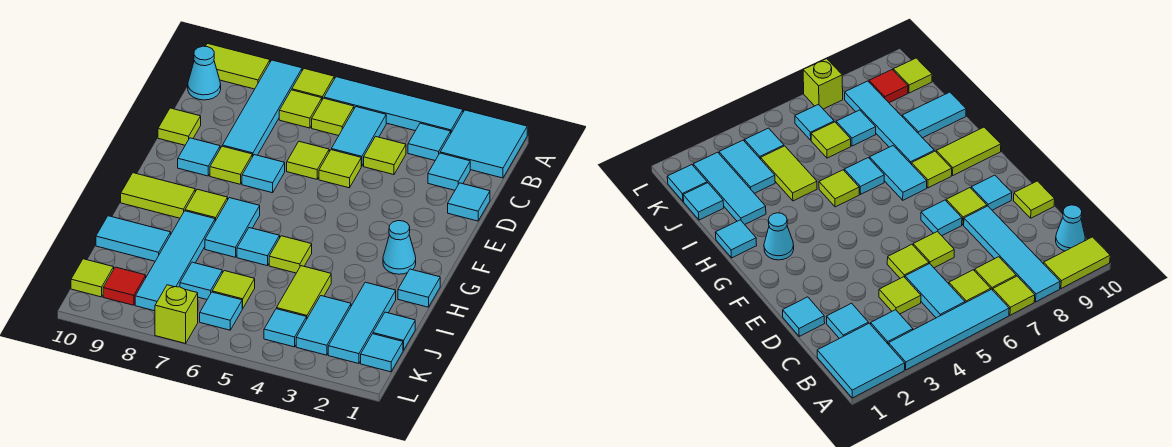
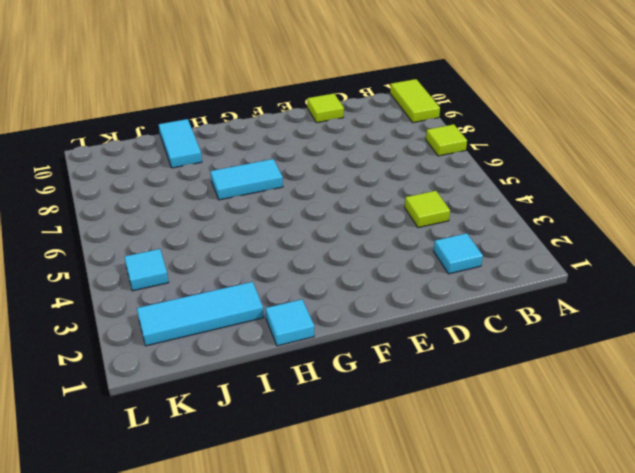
none -> cyan 2x2 tile [440,110,527,178]
none -> cyan 1x4 tile [324,77,463,132]
none -> cyan 1x4 tile [222,60,302,157]
none -> cyan 1x1 tile [408,123,451,160]

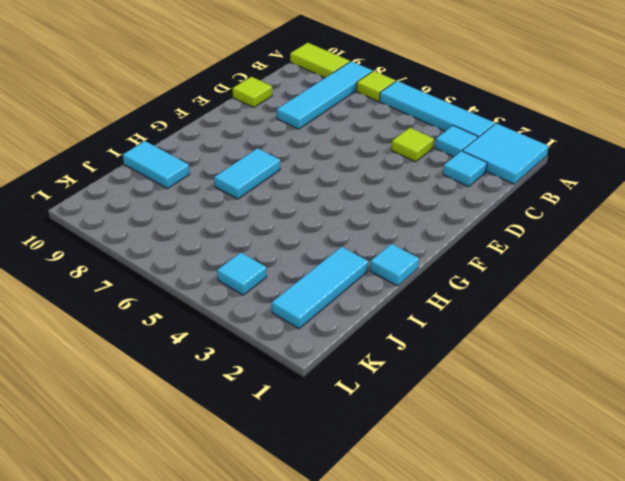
none -> cyan 1x2 tile [331,107,386,166]
none -> lime 1x1 tile [312,98,354,136]
none -> lime 1x1 tile [279,90,322,128]
none -> cyan 1x1 cone [188,46,221,100]

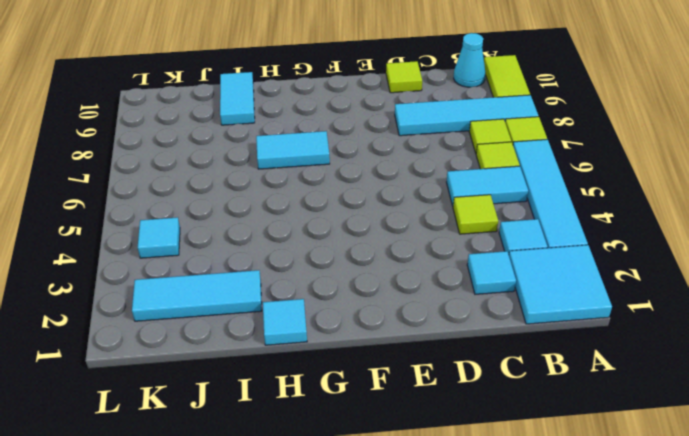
none -> cyan 1x1 tile [448,183,490,221]
none -> lime 1x1 tile [319,150,361,188]
none -> lime 1x1 tile [287,141,329,179]
none -> cyan 1x1 tile [242,155,285,193]

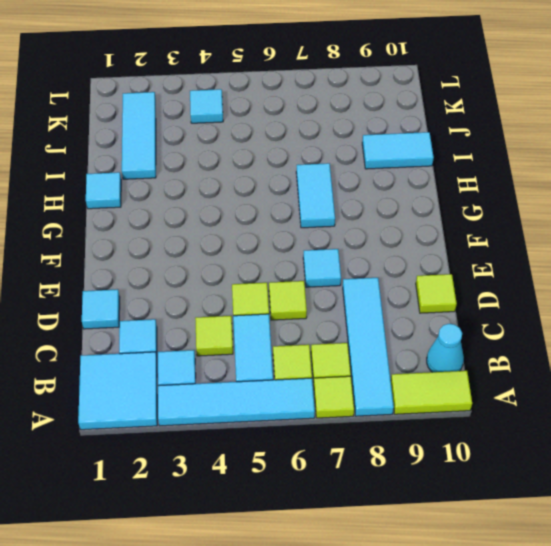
none -> lime 1x1 tile [210,146,252,184]
none -> cyan 1x1 tile [178,138,220,176]
none -> cyan 1x1 cone [383,221,416,274]
none -> lime 1x1 tile [185,189,228,221]

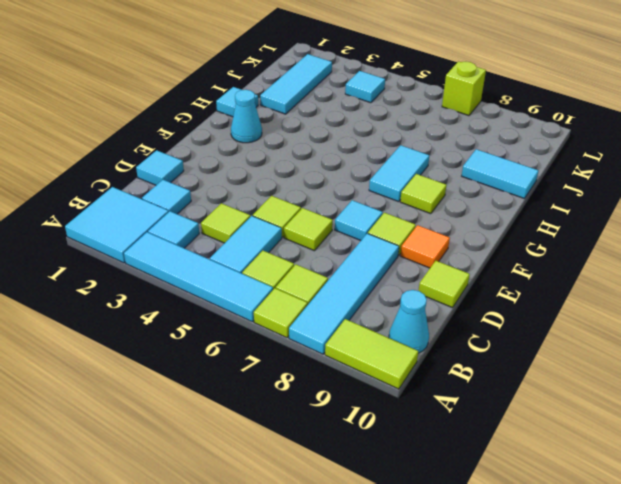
orange 1x1 tile [401,225,450,268] -> cyan 1x1 tile [178,138,220,176]
none -> lime 1x2 tile [121,173,195,218]
none -> lime 1x1 tile [269,236,312,273]
none -> cyan 1x1 tile [237,228,280,266]
none -> cyan 1x4 tile [135,211,215,311]

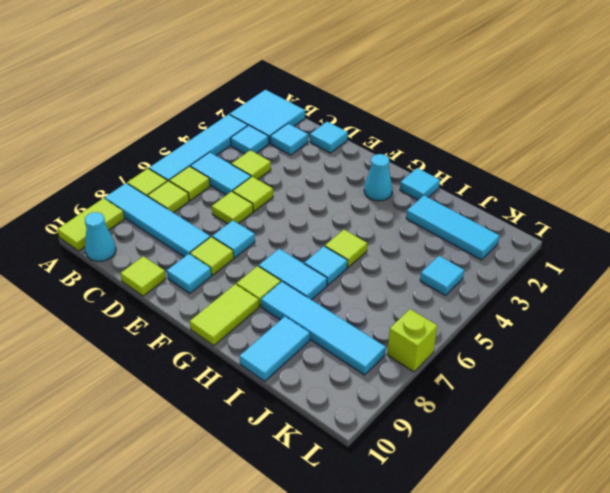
none -> lime 1x2 tile [277,266,331,318]
none -> cyan 1x1 tile [373,312,415,350]
none -> cyan 1x2 tile [296,296,351,355]
none -> lime 1x1 tile [212,271,255,308]

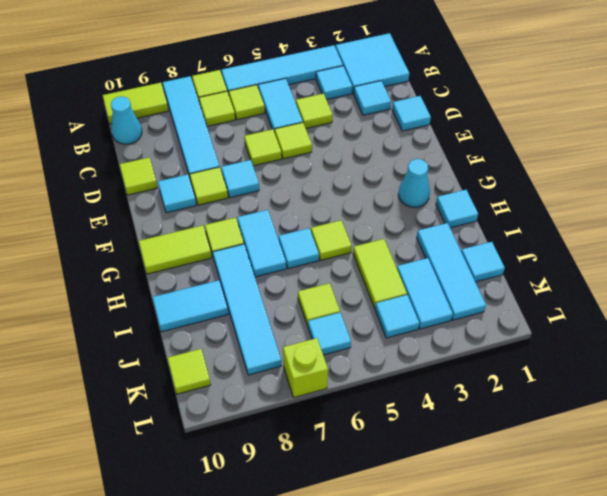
none -> cyan 1x1 tile [180,262,222,299]
none -> cyan 1x1 tile [361,334,403,372]
none -> red 1x1 tile [103,267,146,305]

